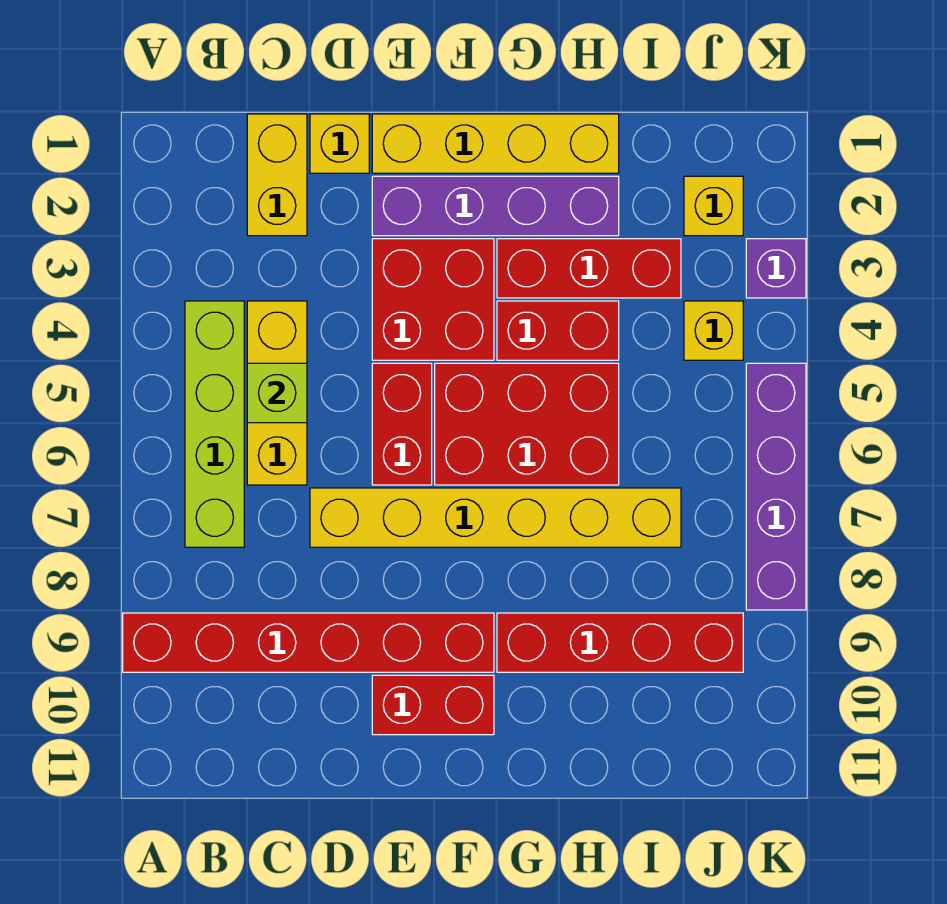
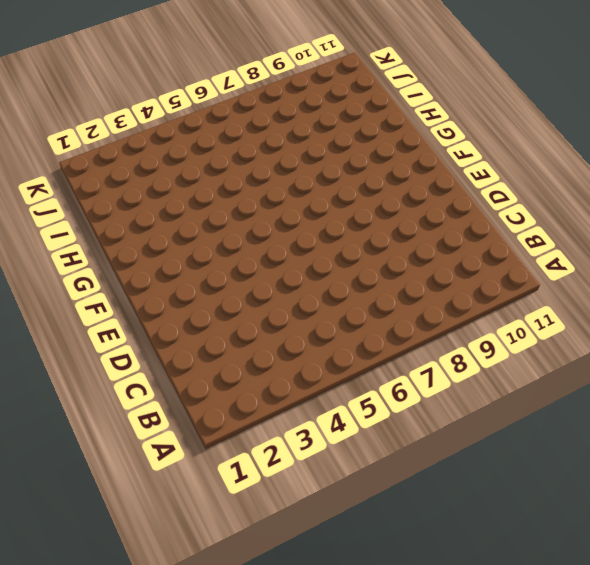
none -> red 1x6 brick [123,613,494,672]
none -> lime 1x4 brick [185,301,244,547]
none -> yellow 1x2 brick [247,114,307,236]

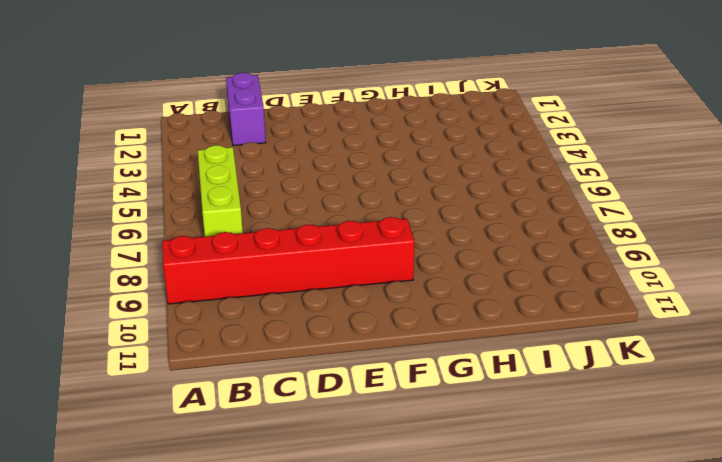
lime 1x3 brick [198,145,243,237] -> lime 1x4 brick [185,301,244,547]
purple 1x2 brick [226,73,266,145] -> yellow 1x2 brick [247,114,307,236]
none -> yellow 1x3 brick [247,301,307,485]
none -> yellow 1x1 brick [310,114,369,173]
none -> yellow 1x6 brick [310,488,681,547]

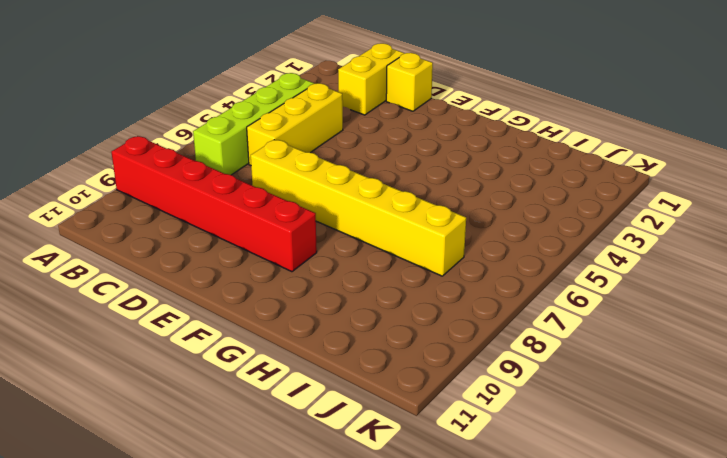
none -> yellow 1x4 brick [372,114,619,173]
none -> purple 1x4 brick [372,176,619,236]
none -> red 2x2 brick [372,239,494,360]

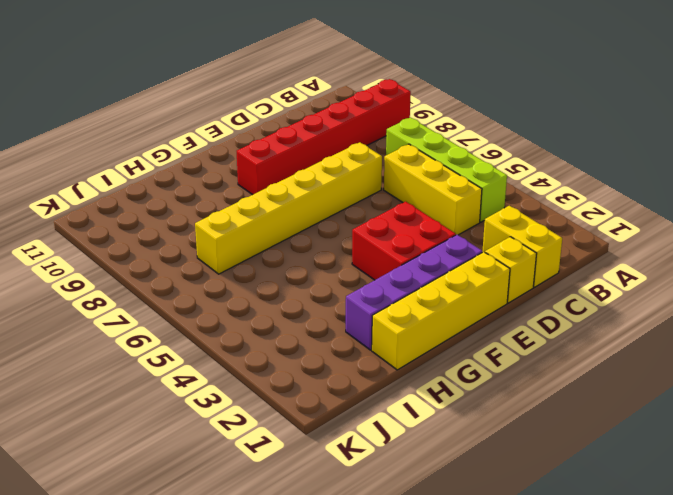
none -> red 1x2 brick [372,363,432,485]
none -> red 1x2 brick [372,675,494,735]
none -> red 2x3 brick [435,363,619,485]

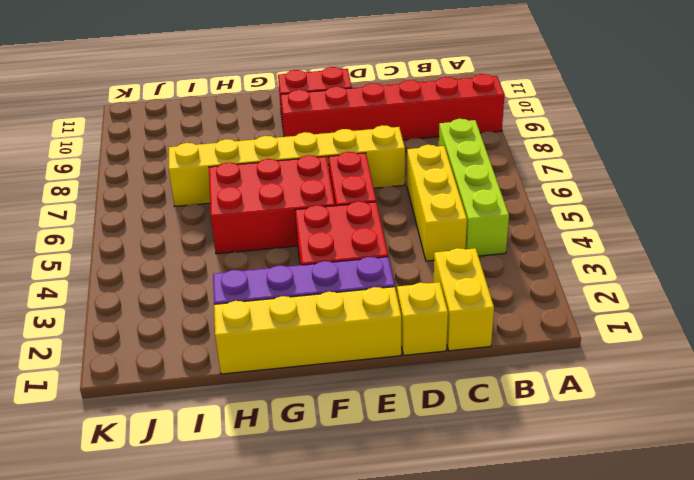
none -> red 1x3 brick [497,239,681,298]
none -> red 1x2 brick [497,301,619,360]
none -> red 1x4 brick [497,613,743,672]

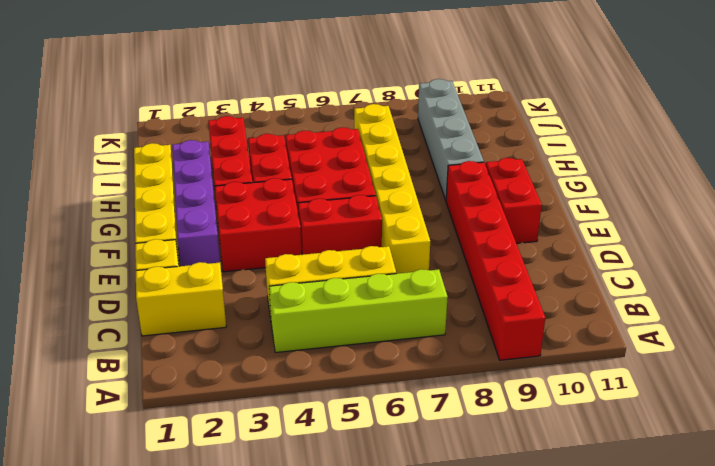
grey 1x4 brick [418,79,484,200] -> red 1x4 brick [497,613,743,672]
none -> yellow 1x1 brick [684,176,743,236]
none -> yellow 1x1 brick [684,301,743,360]
none -> purple 1x1 brick [746,239,806,298]

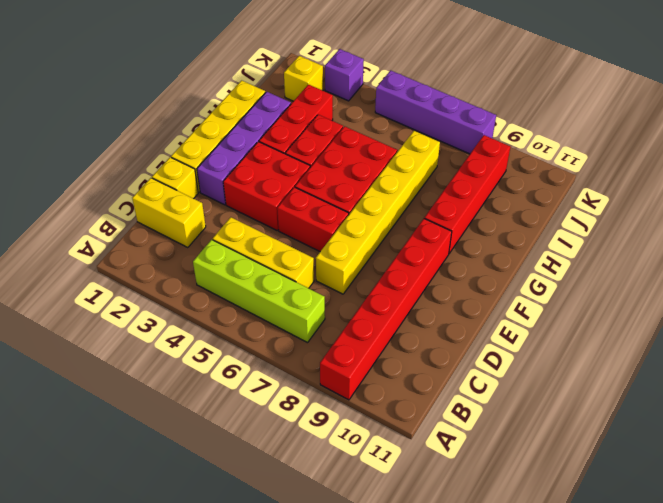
none -> red 1x2 brick [372,675,494,735]
none -> yellow 1x1 brick [684,301,743,360]
none -> lime 1x1 brick [247,363,307,423]

